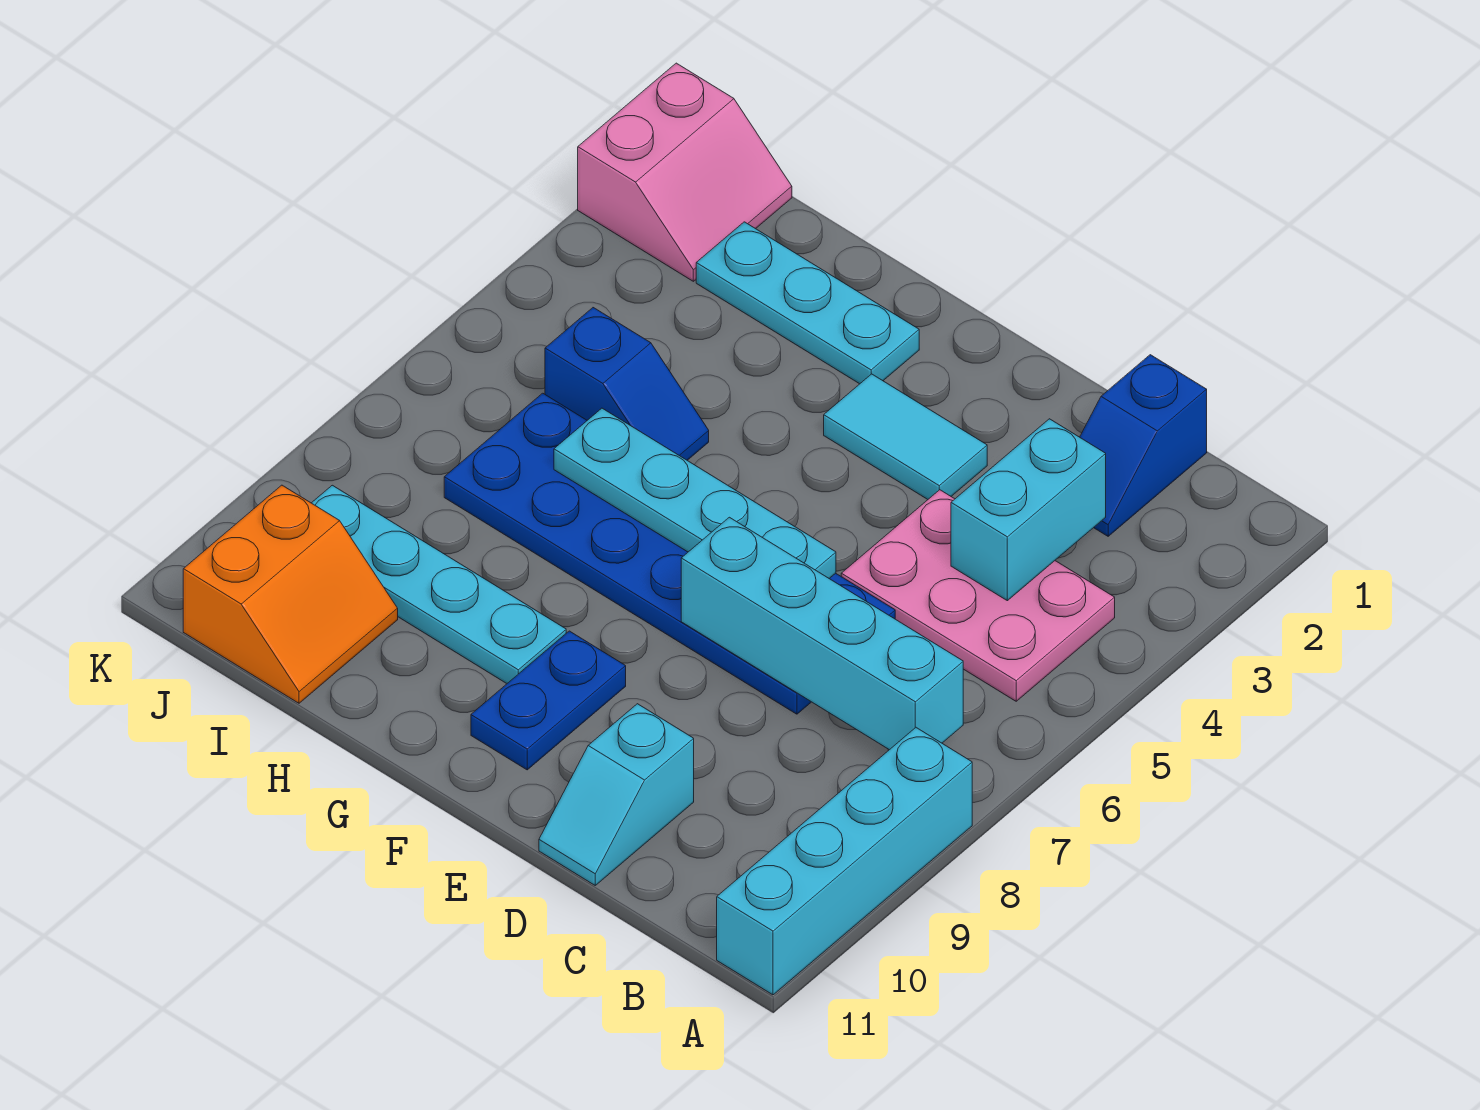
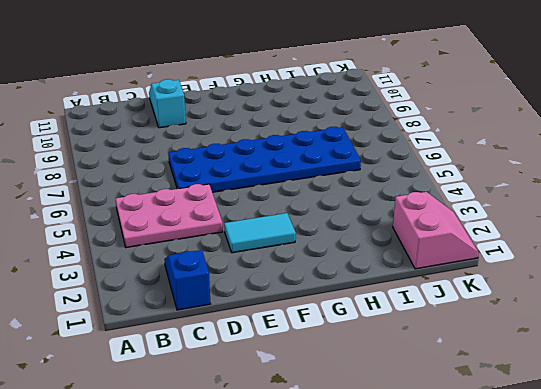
pink 2x2 slope [393,192,479,269] -> pink 2x2 slope turned to [578,63,792,281]
none -> cyan 1x4 brick [717,728,972,995]
none -> blue 1x2 plate [471,631,626,770]
none -> cyan 1x3 plate [696,222,919,384]

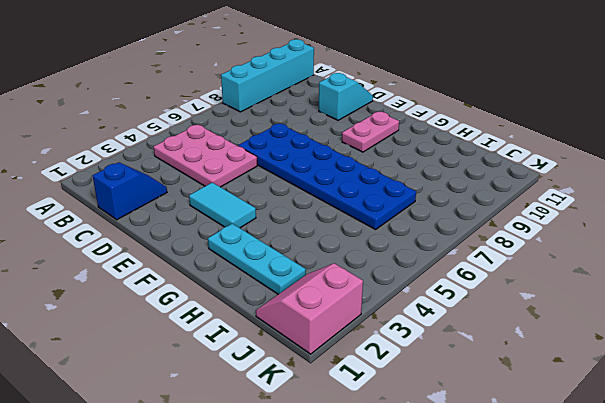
pink 1x2 plate [342,112,399,152] -> blue 1x2 plate [471,631,626,770]
none -> cyan 1x4 plate [312,485,566,683]
none -> blue 1x2 slope [545,308,709,460]
none -> orange 2x2 slope [183,485,398,703]

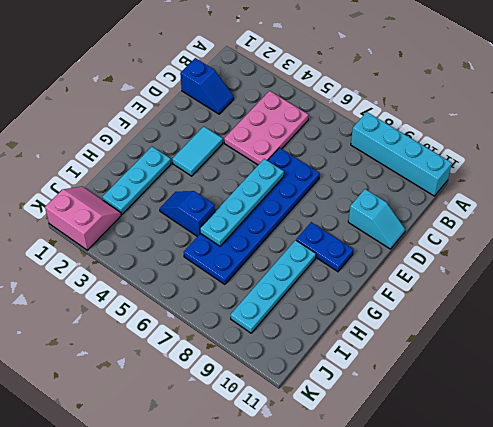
blue 1x2 slope [160,191,215,237] -> blue 1x2 slope turned to [545,308,709,460]
none -> orange 2x2 slope [183,485,398,703]
none -> cyan 1x4 brick [681,517,963,750]
none -> cyan 1x2 brick [951,419,1106,601]

